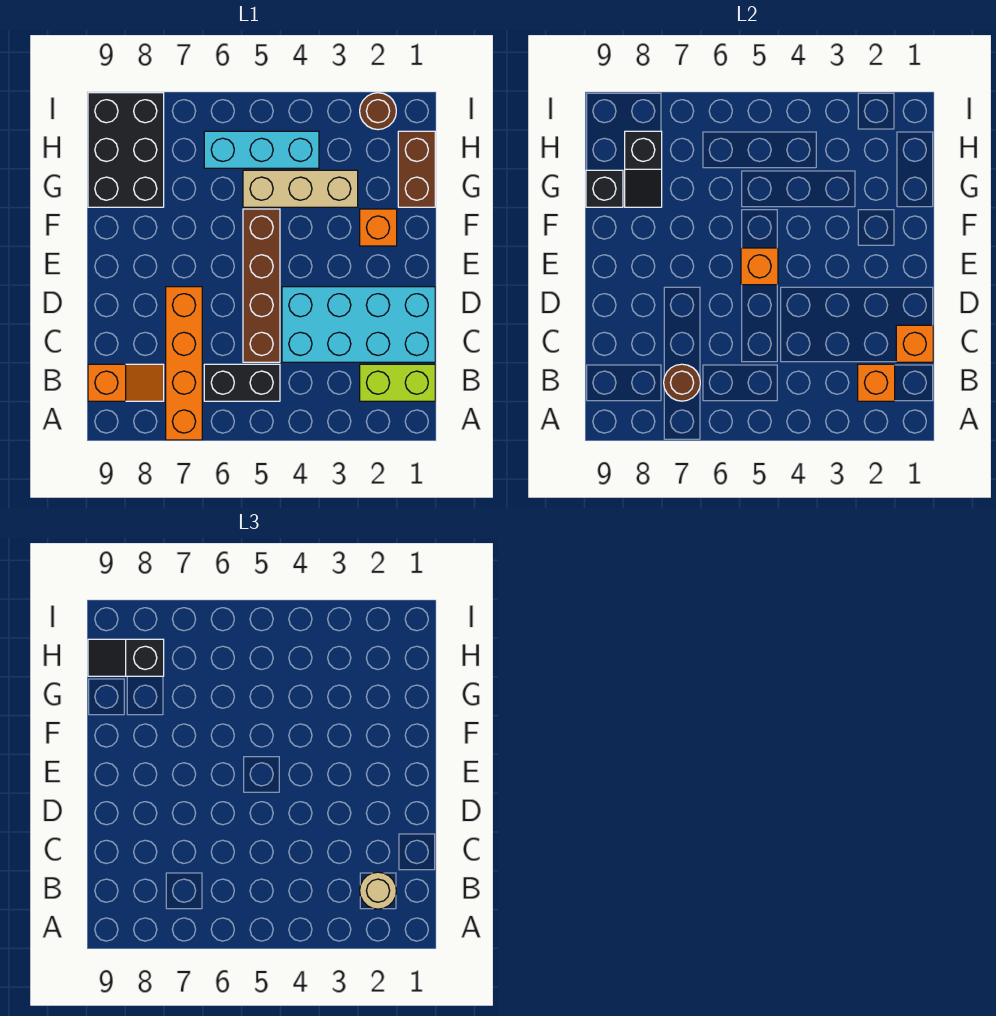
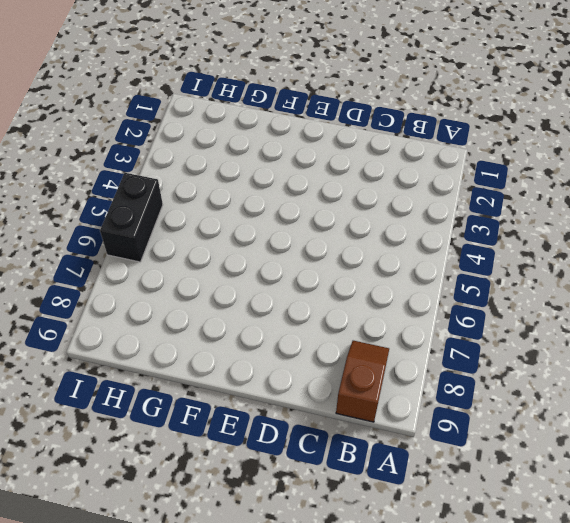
brown 1x2 slope [336,341,389,422] -> orange 1x2 slope [88,364,164,401]
black 1x2 brick [100,173,163,262] -> black 1x2 brick moved to [204,364,280,401]
none -> orange 1x4 brick [166,287,202,440]
none -> lime 1x2 brick [360,364,435,401]
none -> cyan 2x4 brick [282,287,435,362]

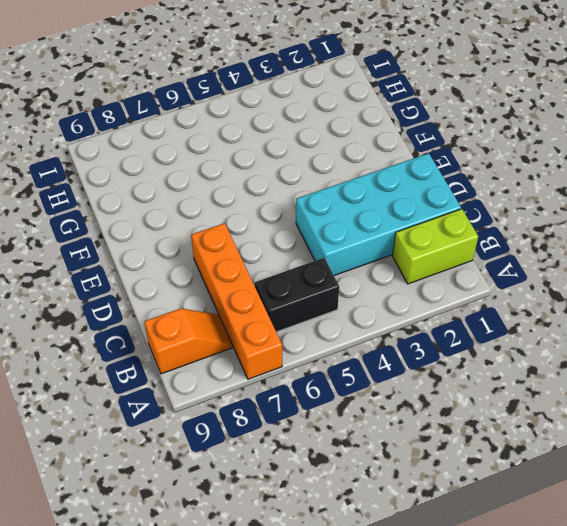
none -> brown 1x4 brick [243,209,280,362]
none -> orange 1x1 brick [360,209,397,246]
none -> brown 1x2 brick [398,131,435,207]

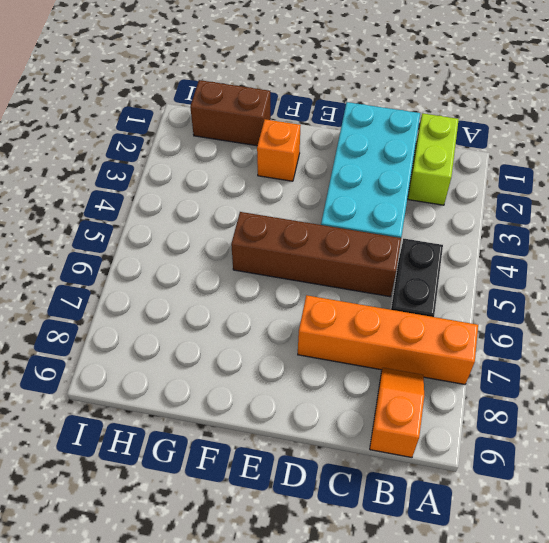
none -> tan 1x3 brick [243,170,358,207]
none -> black 2x3 brick [88,93,164,207]
none -> cyan 1x3 brick [204,131,319,168]

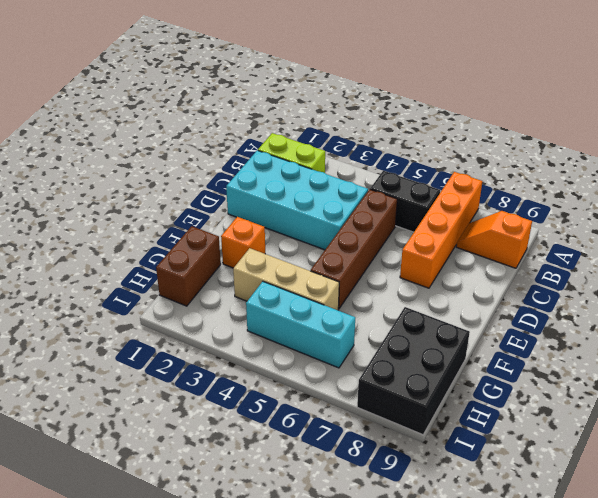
none -> brown 1x1 round brick [360,93,396,130]
none -> orange 1x1 brick [858,364,895,401]
none -> brown 1x1 round brick [664,364,700,401]

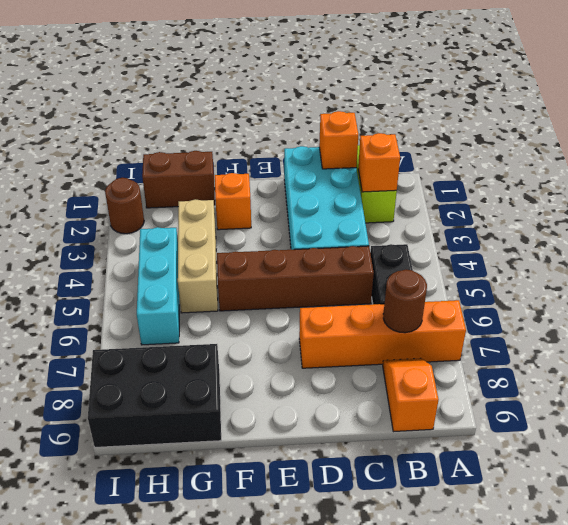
none -> orange 1x1 brick [741,248,778,285]
none -> black 1x2 slope [625,131,662,207]
none -> black 1x1 brick [586,170,623,207]

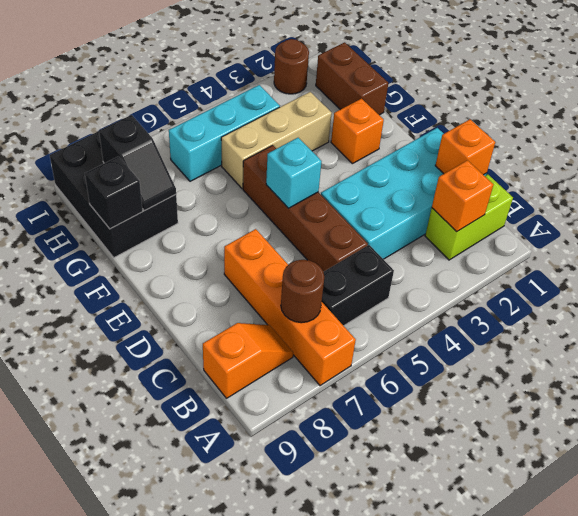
cyan 1x1 brick [266,138,322,208] -> orange 1x1 brick [741,248,778,285]
none -> tan 1x1 round brick [360,872,396,909]
none -> black 1x2 slope [88,639,164,676]

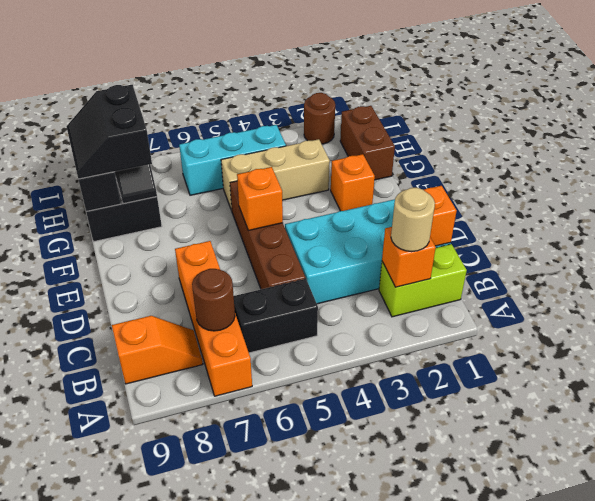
black 2x2 slope [66,85,152,179] -> black 1x2 slope [88,639,164,676]

